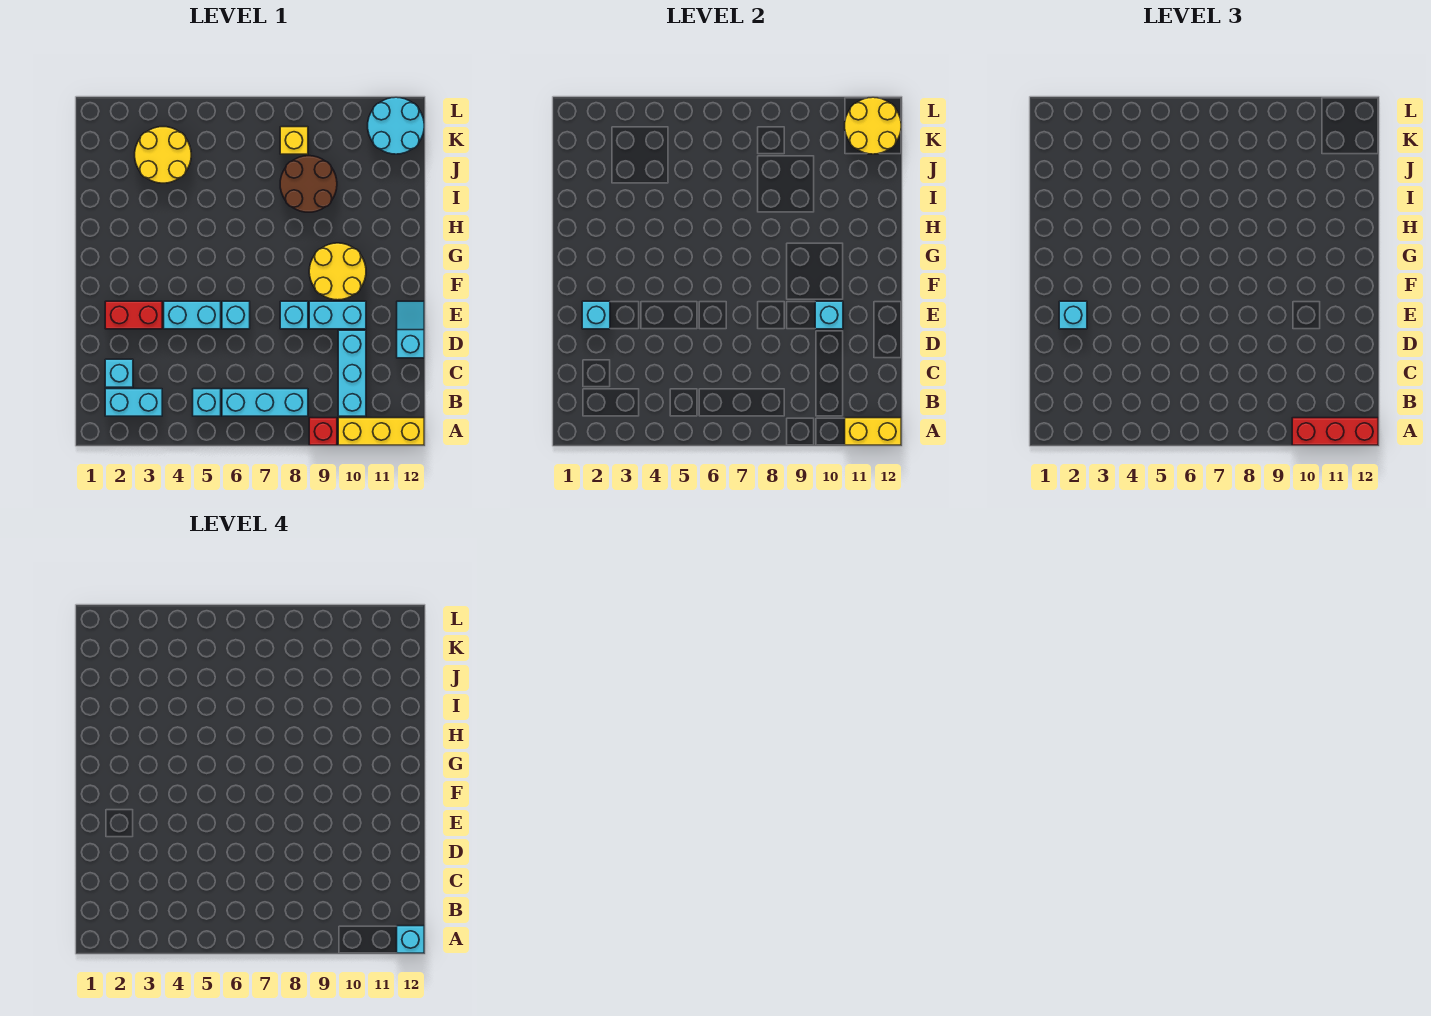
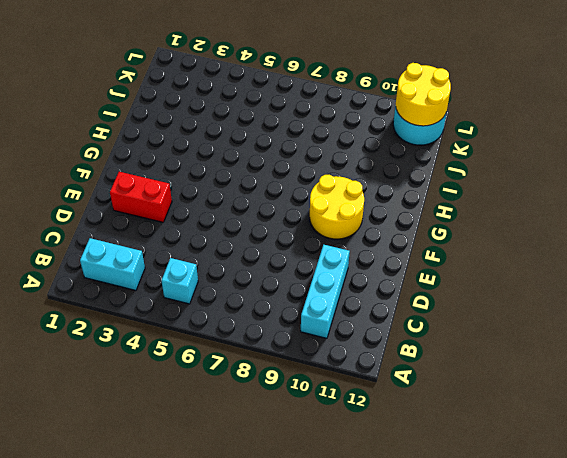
none -> red 1x1 brick [309,418,337,445]
none -> yellow 1x3 brick [338,418,424,445]
none -> cyan 1x3 brick [222,389,308,416]

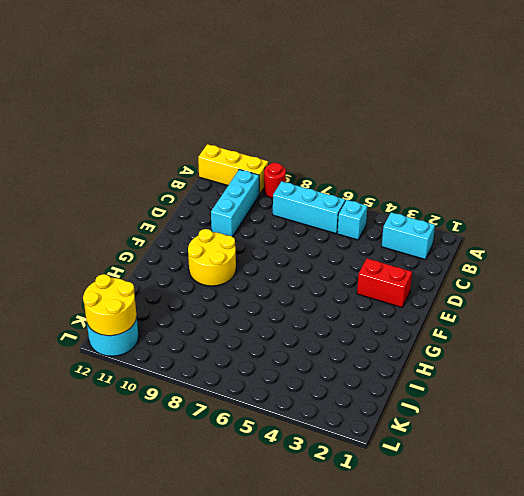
red 1x1 round brick [264,163,286,198] -> red 1x1 brick [309,418,337,445]
none -> cyan 1x1 brick [105,359,133,387]
none -> cyan 1x2 slope [397,301,424,358]
none -> cyan 1x2 brick [164,301,221,329]

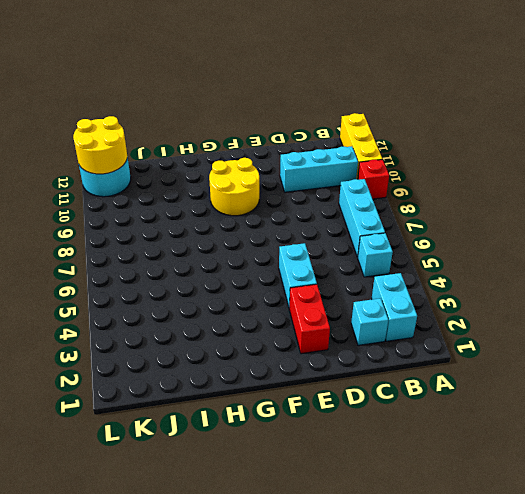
none -> cyan 1x2 slope [397,301,424,358]
none -> cyan 1x1 brick [222,301,250,329]
none -> cyan 1x1 brick [280,301,308,329]

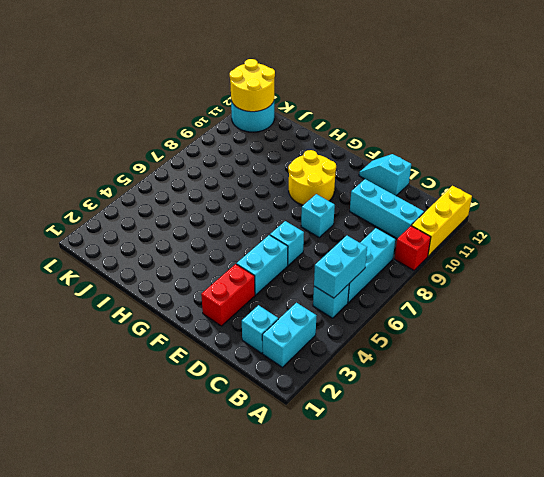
cyan 1x2 brick [314,236,367,298] -> cyan 1x2 brick moved to [309,301,366,329]
none -> brown 2x2 round brick [280,156,337,212]
none -> yellow 2x2 round brick [135,127,191,183]
none -> yellow 1x1 brick [280,127,308,154]

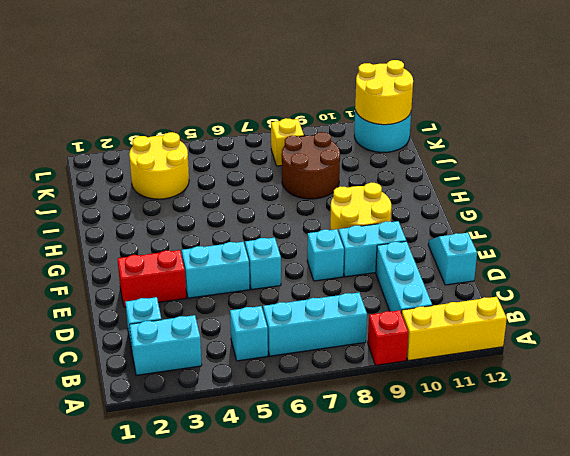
none -> yellow 1x2 brick [845,418,901,445]
none -> cyan 1x1 brick [582,301,610,329]
none -> cyan 1x1 brick [815,301,843,329]

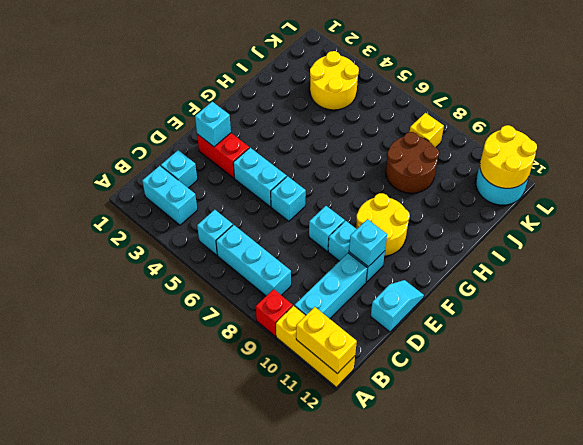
none -> red 1x3 brick [1292,418,1378,445]
none -> cyan 1x1 brick [1059,301,1087,329]
none -> cyan 1x1 brick [397,926,424,953]

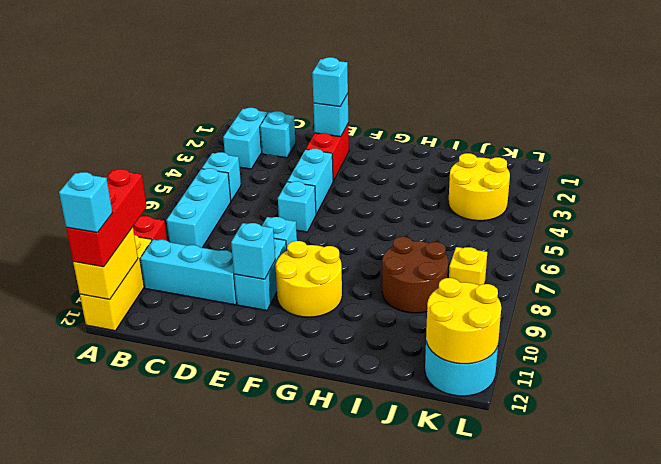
none -> cyan 1x2 slope [397,301,424,358]

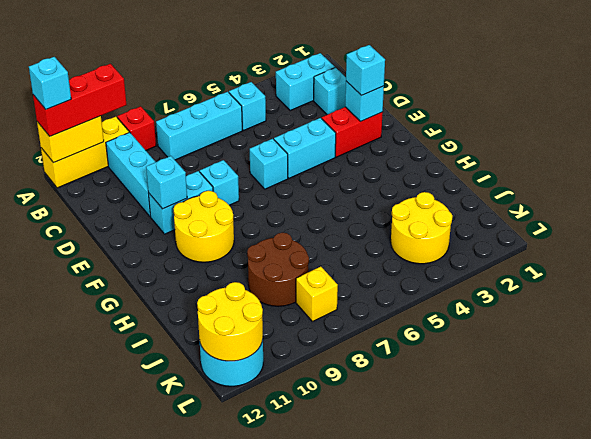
none -> cyan 1x2 slope [397,301,424,358]

